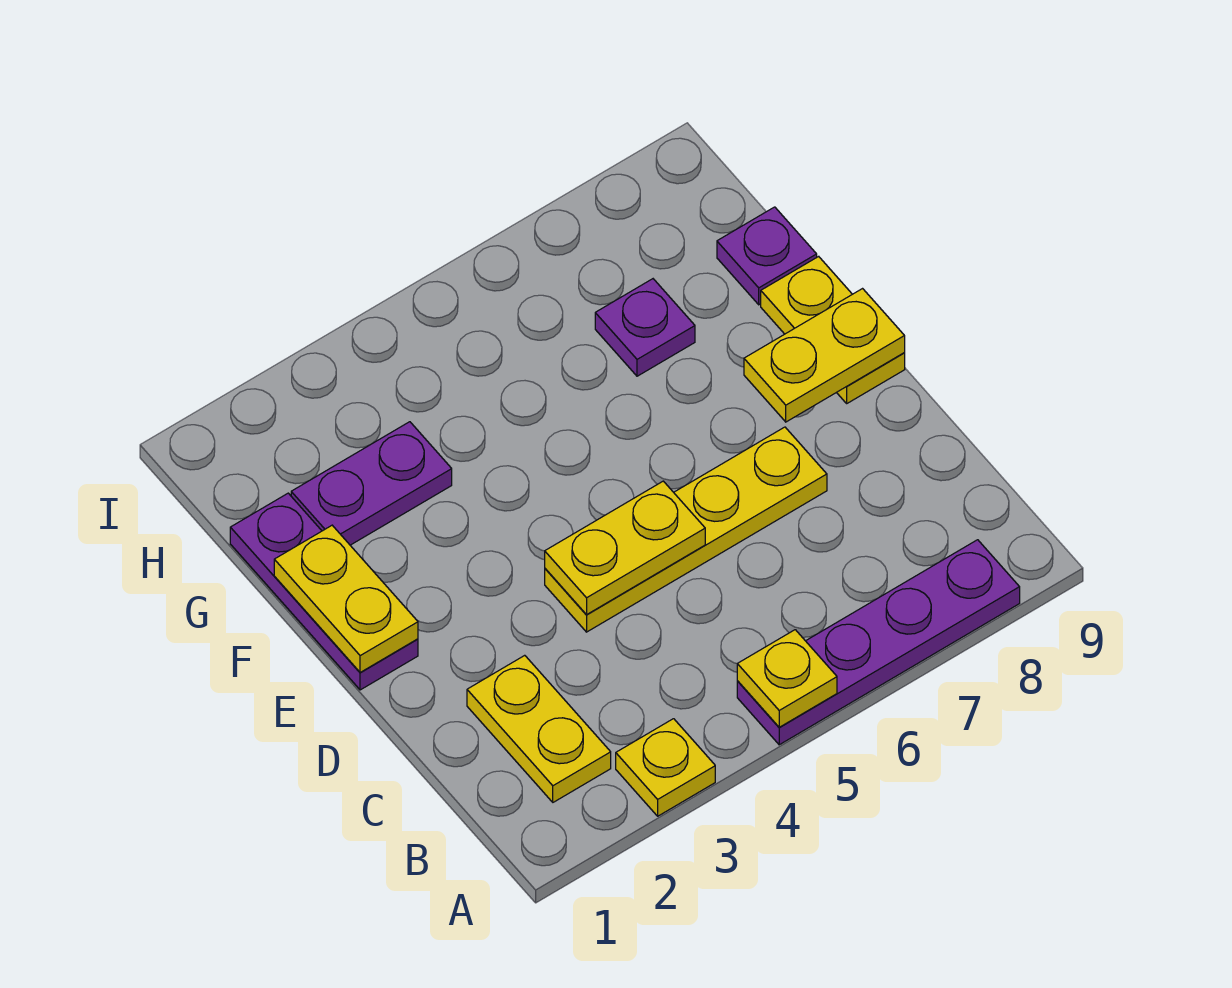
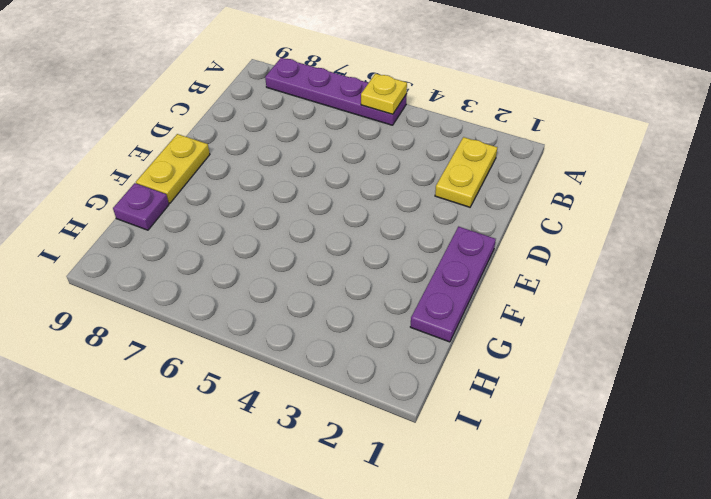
none -> yellow 1x1 plate [616,719,715,816]
none -> yellow 1x4 plate [545,427,827,632]
none -> purple 1x2 plate [291,422,452,545]

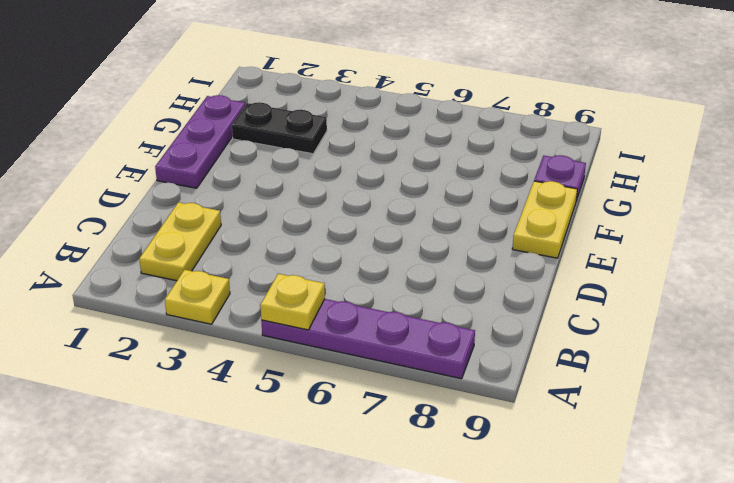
black 1x2 plate [232,102,327,154] -> purple 1x2 plate [291,422,452,545]
none -> yellow 1x4 plate [545,427,827,632]
none -> purple 1x1 plate [595,279,695,376]
none -> yellow 1x2 plate [545,481,705,614]

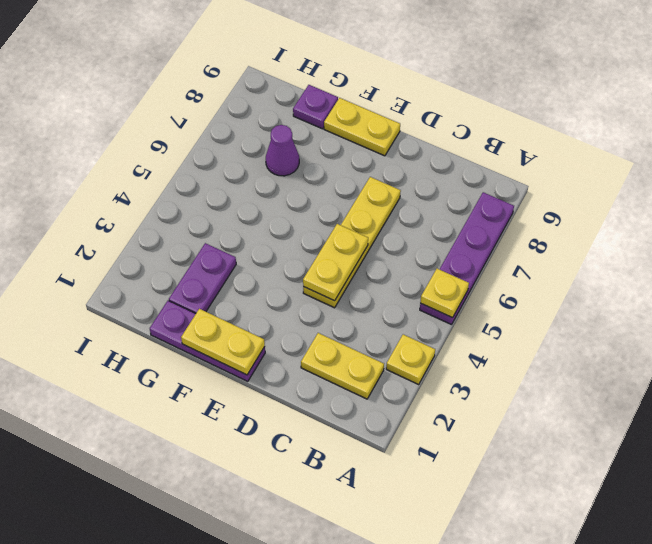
purple 1x1 cone [266,125,299,176] -> purple 1x1 plate [595,279,695,376]
none -> yellow 1x2 plate [744,289,905,422]

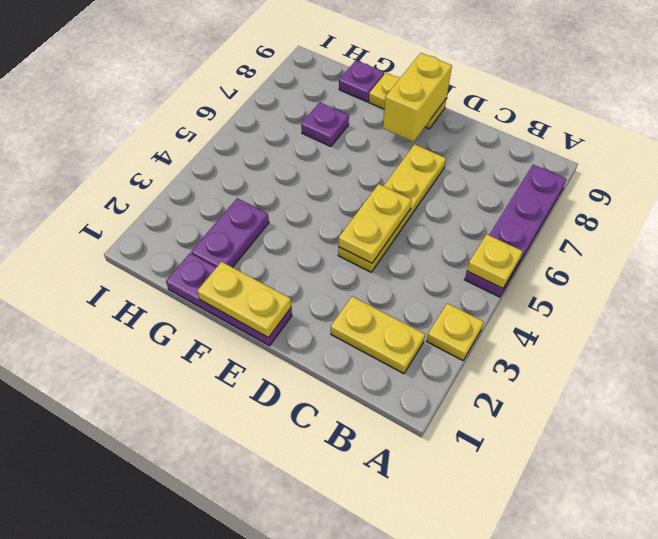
yellow 1x2 brick [383,53,452,142] -> yellow 1x2 plate [744,289,905,422]

